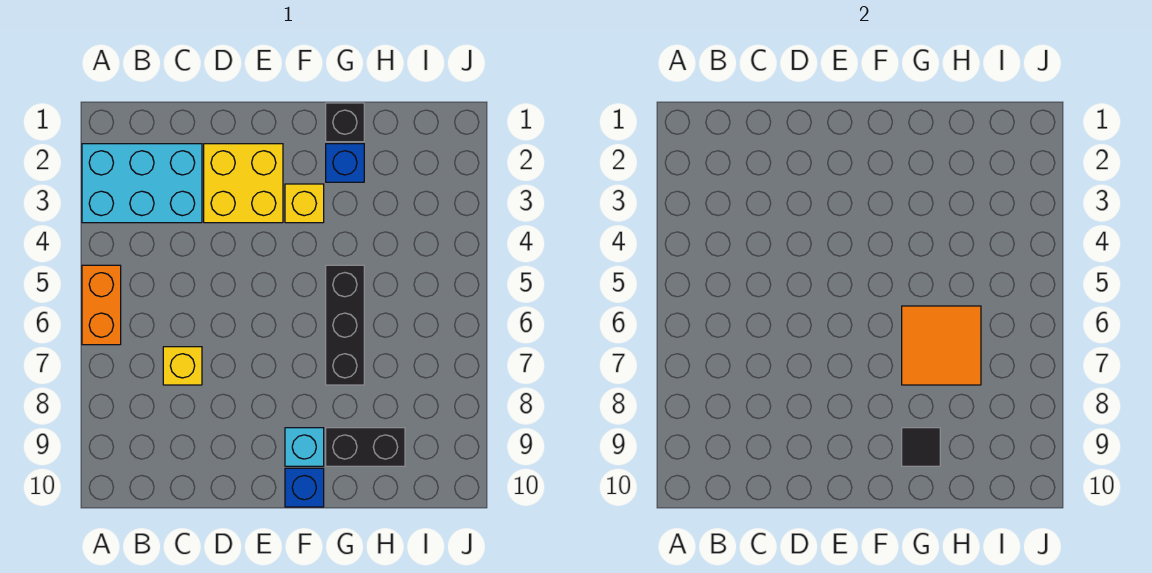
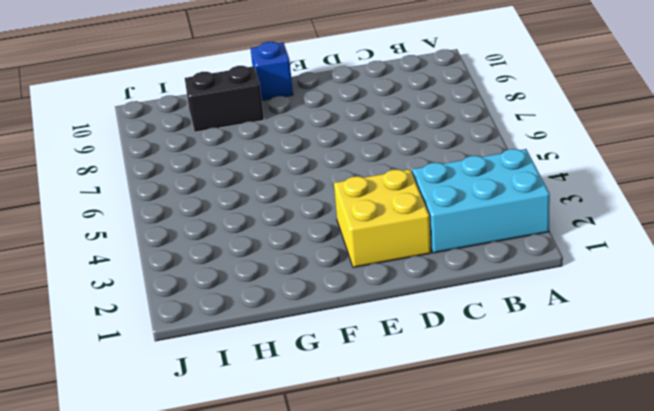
none -> orange 1x2 brick [82,265,121,345]
none -> yellow 1x1 brick [163,347,202,385]
none -> yellow 1x1 brick [285,184,324,223]

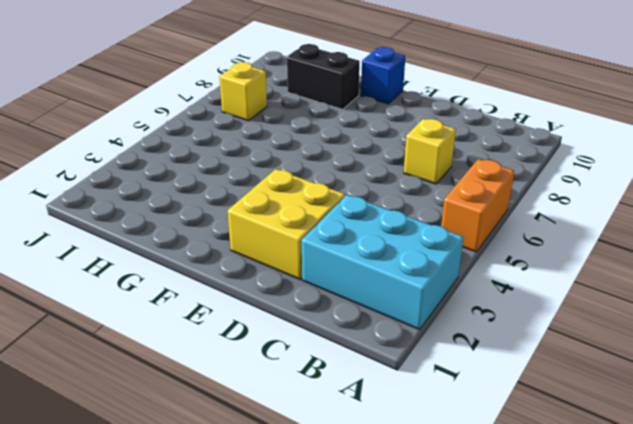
yellow 1x1 brick [219,62,267,121] -> yellow 1x1 brick moved to [285,184,324,223]
none -> cyan 1x1 brick [285,428,324,466]
none -> black 1x1 brick [326,103,364,142]
none -> blue 1x1 brick [326,144,364,182]

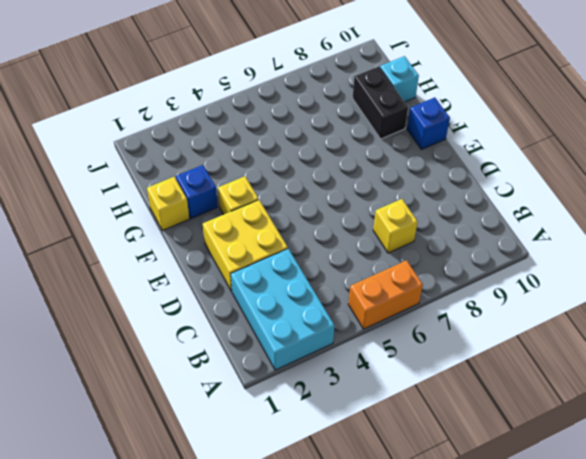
yellow 1x1 brick [147,177,189,231] -> black 1x1 brick [326,103,364,142]
cyan 1x1 brick [380,56,419,102] -> cyan 1x1 brick moved to [285,428,324,466]
none -> black 1x3 brick [326,265,364,385]
none -> orange 2x2 tile [902,306,981,385]
none -> black 1x1 tile [902,428,940,466]

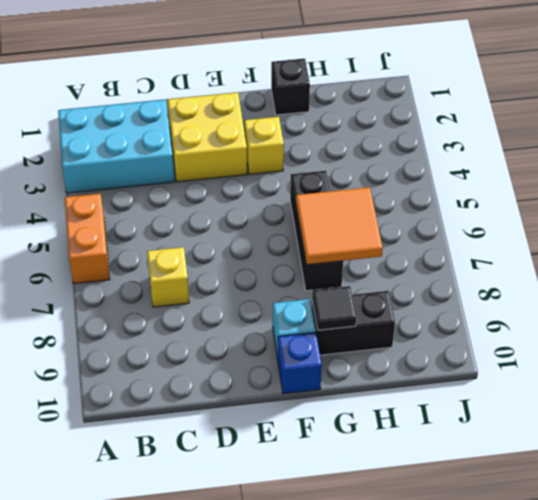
none -> blue 1x1 brick [326,144,364,182]

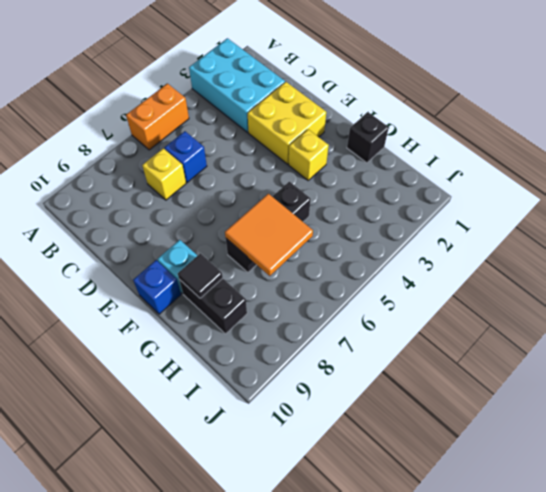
blue 1x1 brick [165,131,207,183] -> blue 1x1 brick moved to [326,144,364,182]

